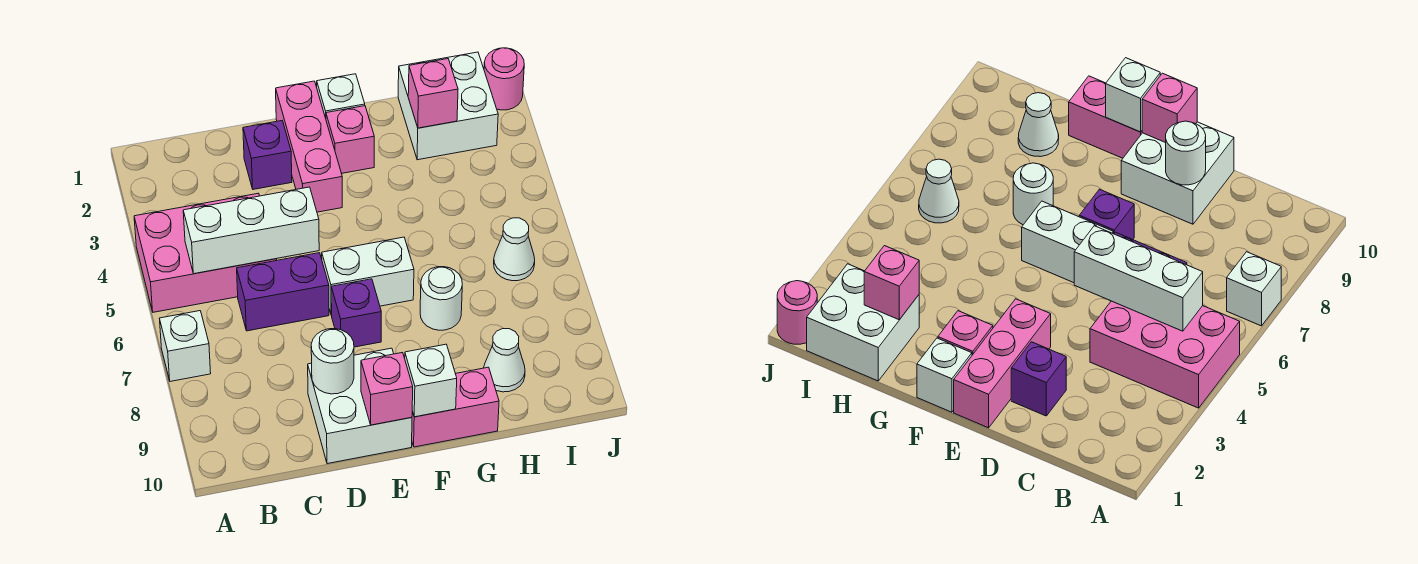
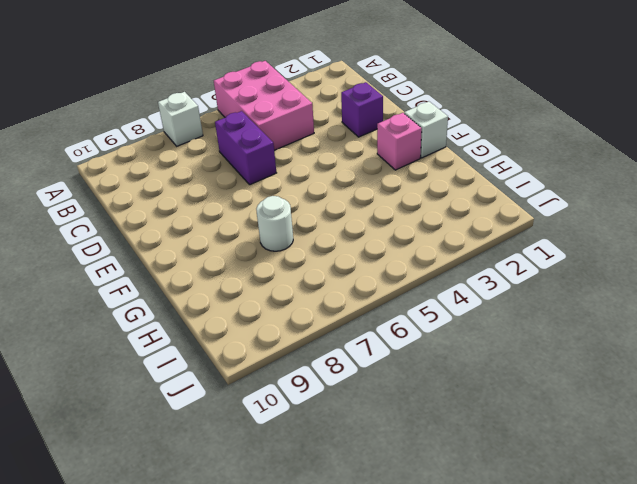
none -> white 2x2 brick [308,348,412,464]
none -> pink 1x3 brick [276,81,342,212]
none -> white 1x2 brick [322,237,414,315]

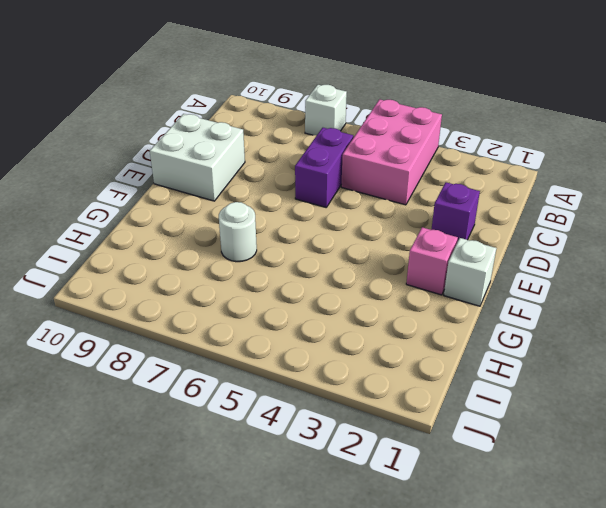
none -> pink 1x3 brick [276,81,342,212]
none -> white 1x2 brick [322,237,414,315]
none -> purple 1x1 brick [331,279,381,347]

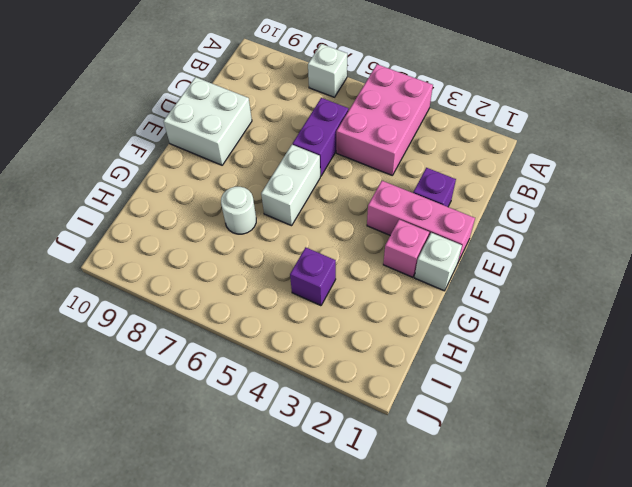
purple 1x1 brick [290,247,336,306] -> purple 1x1 brick moved to [331,279,381,347]
none -> pink 1x2 brick [412,367,499,447]
none -> white 2x2 brick [398,52,498,160]
none -> white 1x1 cone [484,329,525,392]

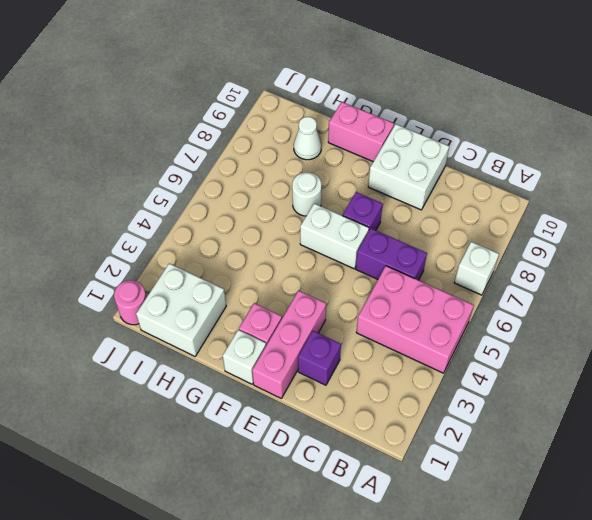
none -> white 1x1 cone [494,218,535,281]
none -> white 1x3 brick [183,187,319,274]
none -> white 1x1 round brick [311,329,354,394]

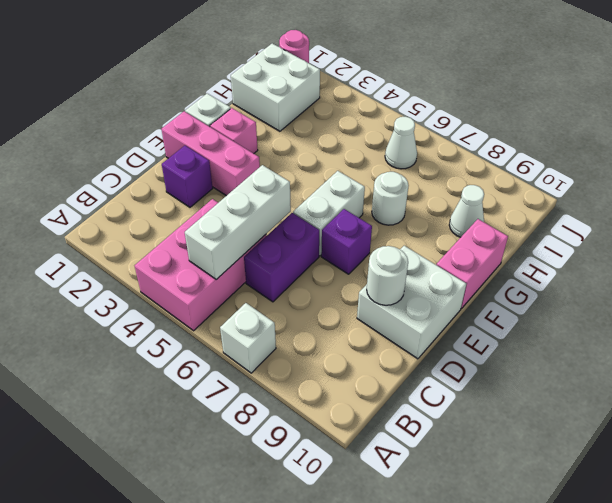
none -> pink 1x1 brick [361,353,413,425]
none -> white 1x1 brick [405,344,457,417]
none -> pink 1x1 brick [408,59,458,128]

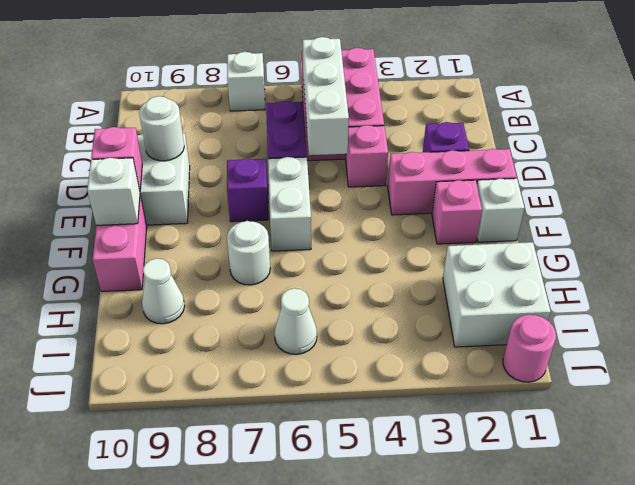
pink 1x1 brick [346,125,388,187] -> pink 1x1 brick moved to [408,59,458,128]

